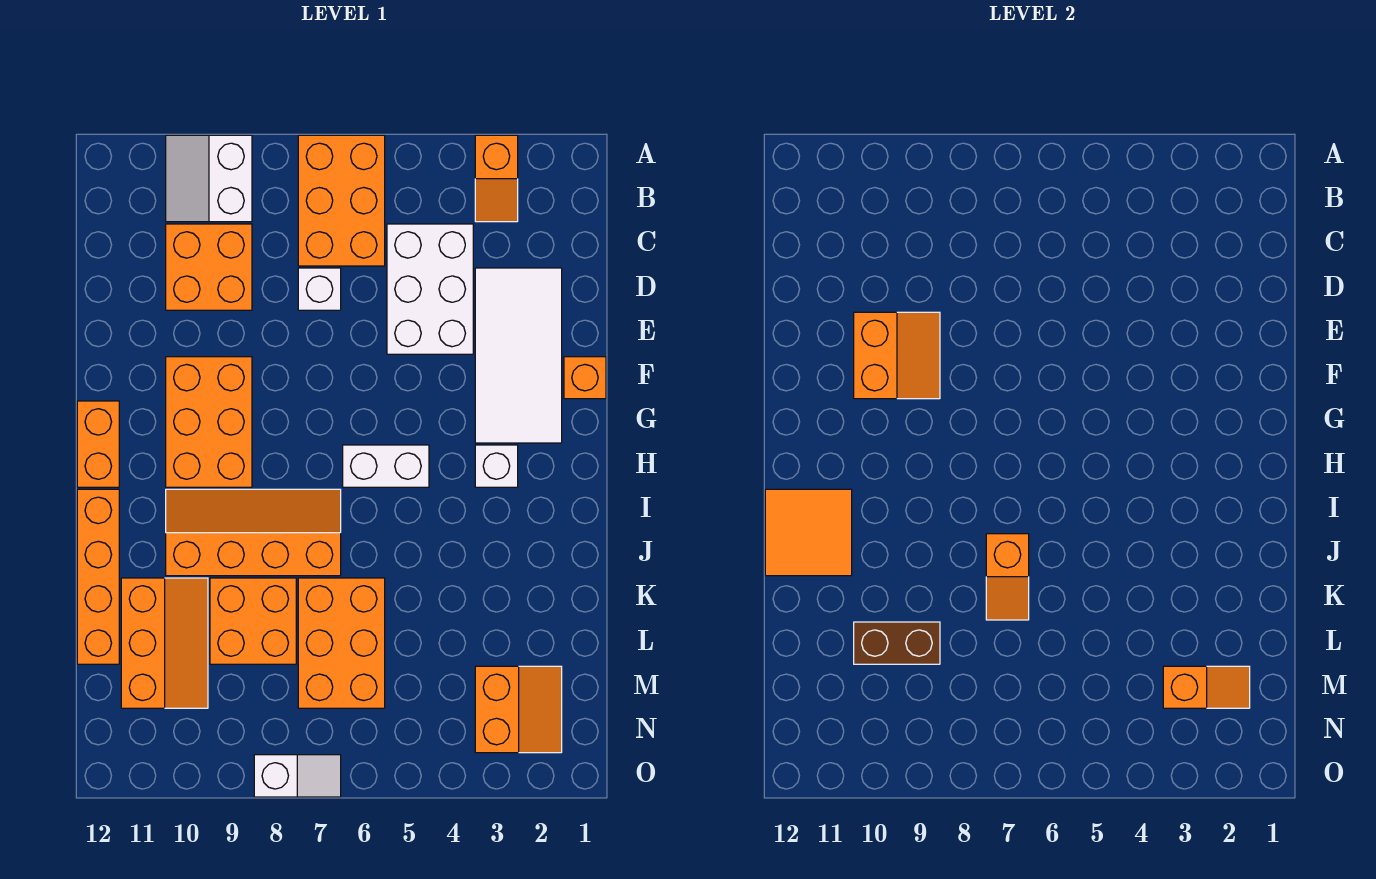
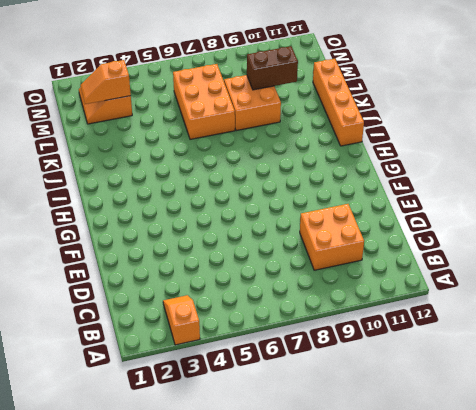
none -> orange 2x3 brick [298,135,385,266]
none -> white 2x2 slope [166,135,252,222]
none -> white 2x3 brick [387,224,473,354]

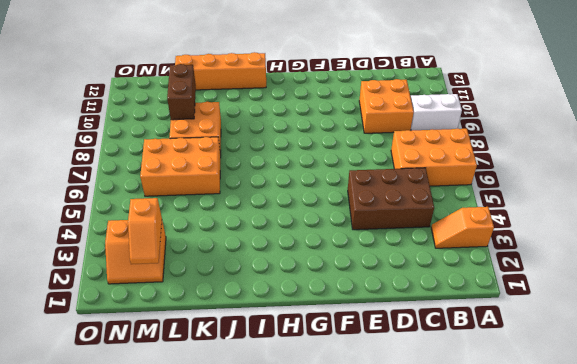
brown 2x3 brick [348,168,434,230] -> white 2x3 brick [387,224,473,354]
none -> white 2x4 tile [475,268,562,443]
none -> white 1x1 brick [298,268,341,310]
none -> orange 1x1 brick [564,357,606,399]

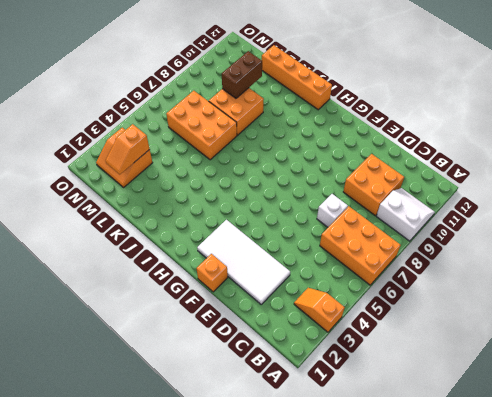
none -> white 2x3 brick [387,224,473,354]
none -> orange 2x3 brick [166,357,252,487]
none -> orange 1x2 brick [77,401,119,487]

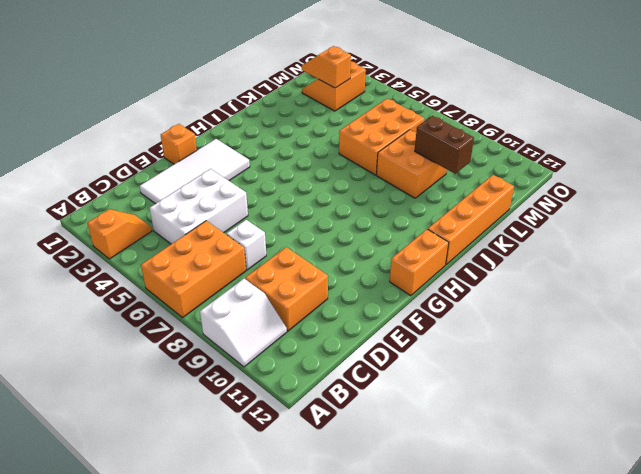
none -> orange 2x3 brick [166,357,252,487]
none -> white 1x1 brick [475,445,518,487]
none -> white 1x2 brick [343,445,429,487]

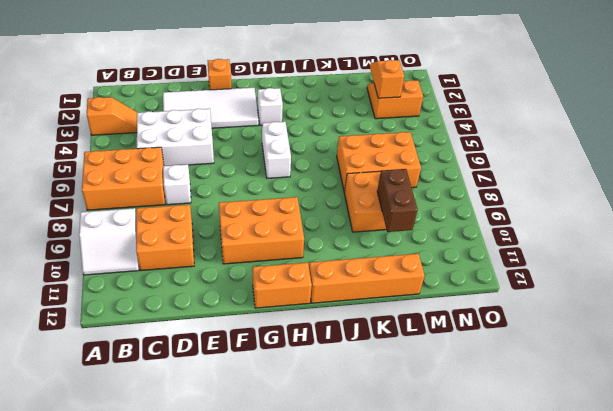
none -> orange 2x4 slope [166,489,341,576]
none -> orange 2x3 slope [121,578,208,708]
none -> white 1x2 slope [254,755,341,797]

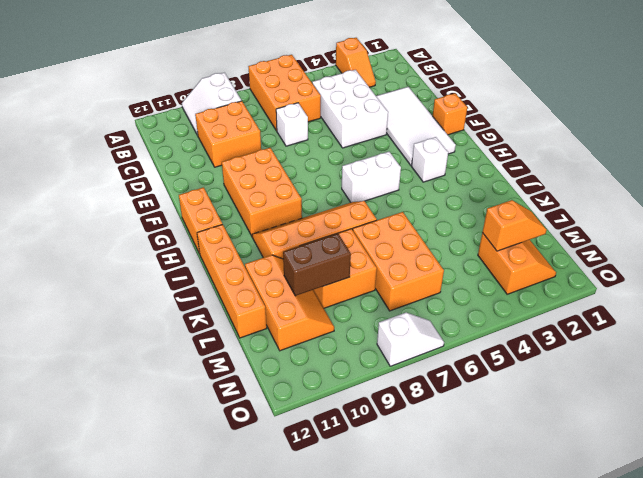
none -> orange 2x2 slope [854,312,940,399]
none -> orange 2x2 tile [765,489,852,576]
none -> orange 1x2 slope [986,534,1029,620]

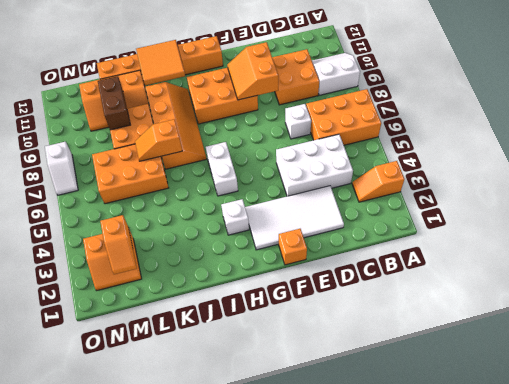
orange 2x2 slope [227,42,278,100] -> orange 2x2 slope turned to [854,312,940,399]

